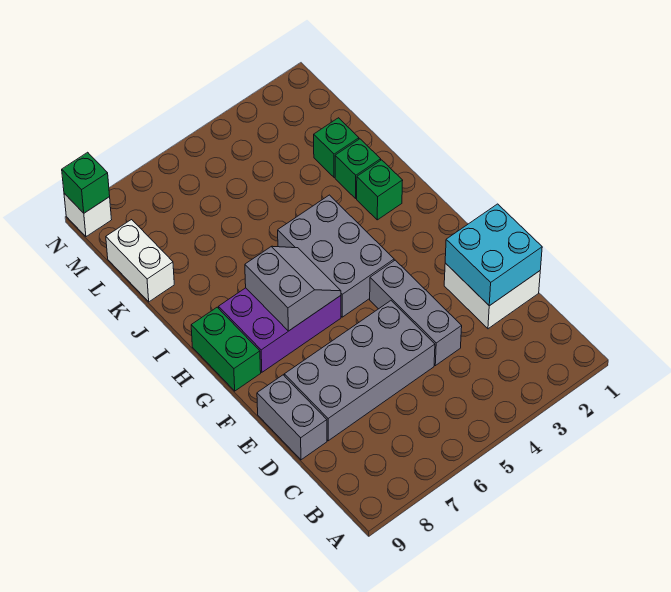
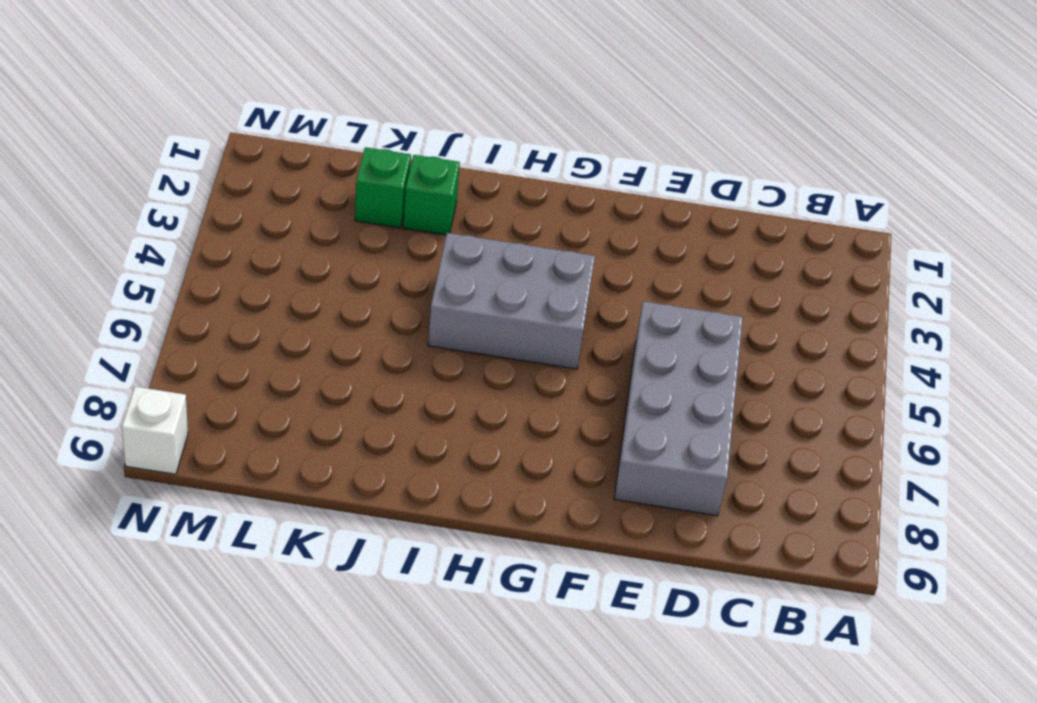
none -> white 2x2 brick [444,263,540,329]
none -> grey 1x3 brick [370,260,462,366]
none -> grey 1x2 brick [257,375,327,460]

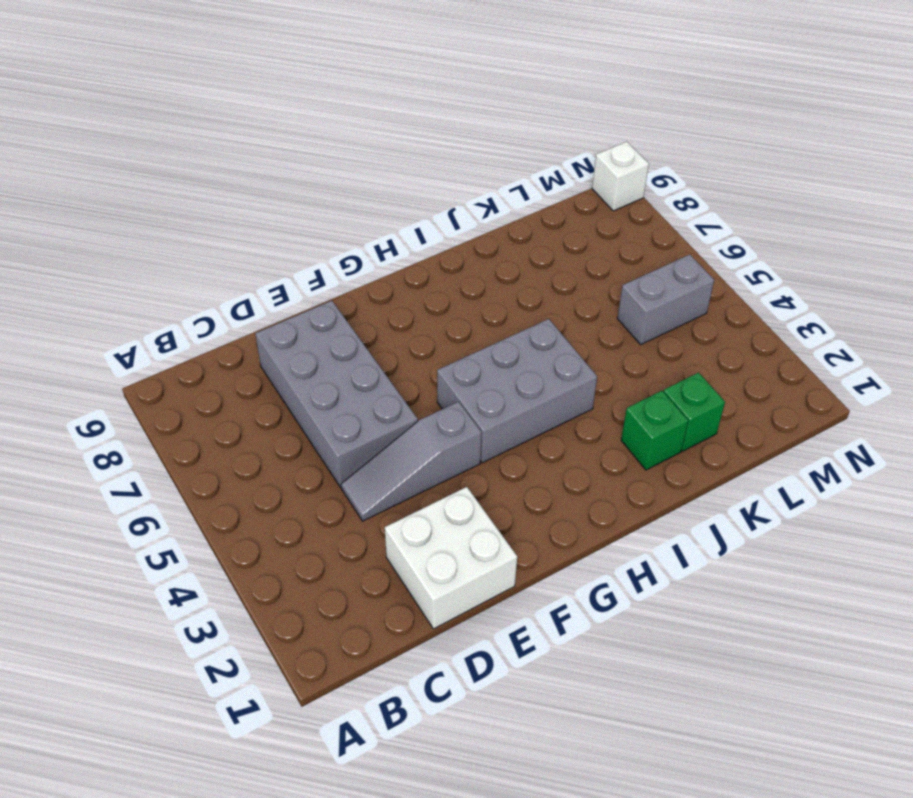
grey 1x3 slope [341,402,482,521] -> grey 1x3 brick [370,260,462,366]
grey 1x2 brick [617,254,714,345] -> grey 1x2 brick moved to [257,375,327,460]
none -> purple 2x3 brick [219,288,341,372]
none -> green 1x2 brick [191,307,261,391]
none -> green 1x1 brick [357,160,403,220]

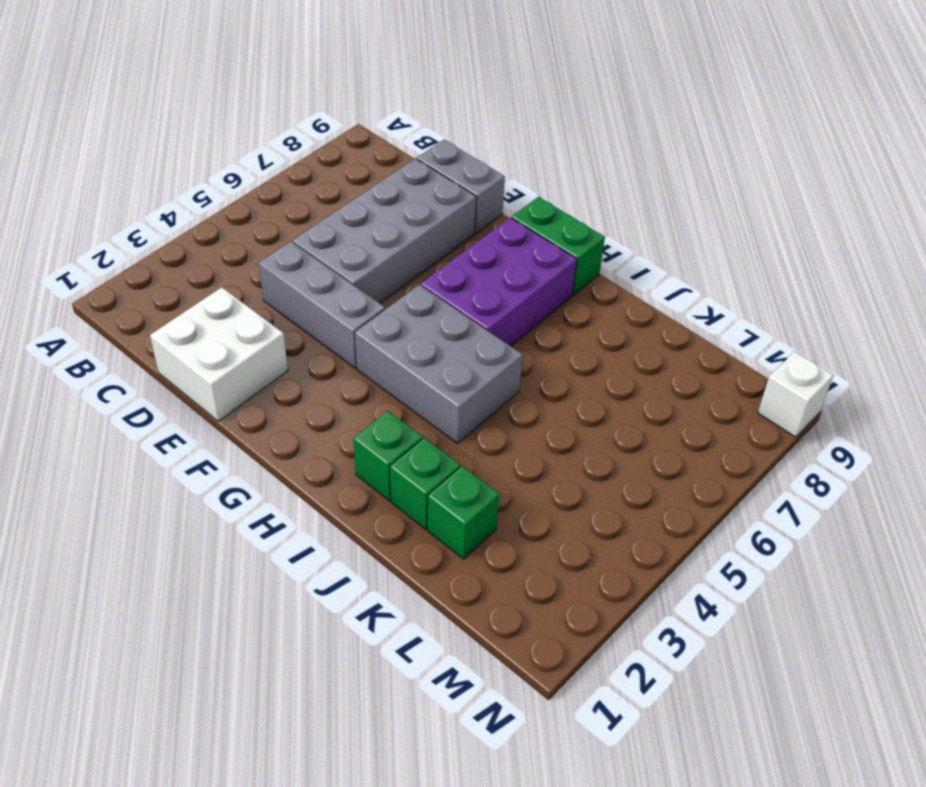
none -> white 1x2 brick [106,220,174,302]
none -> cyan 2x2 brick [445,204,542,306]
none -> grey 2x2 slope [245,246,341,331]

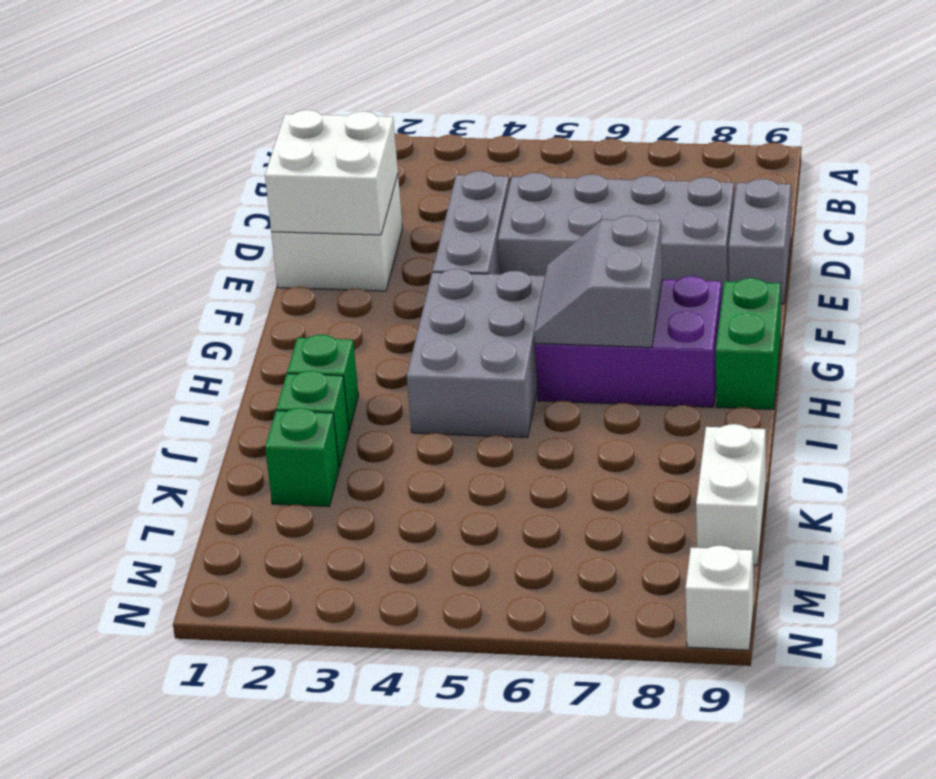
white 2x2 brick [265,110,398,235] -> cyan 2x2 brick [445,204,542,306]
none -> green 1x1 brick [62,152,110,213]

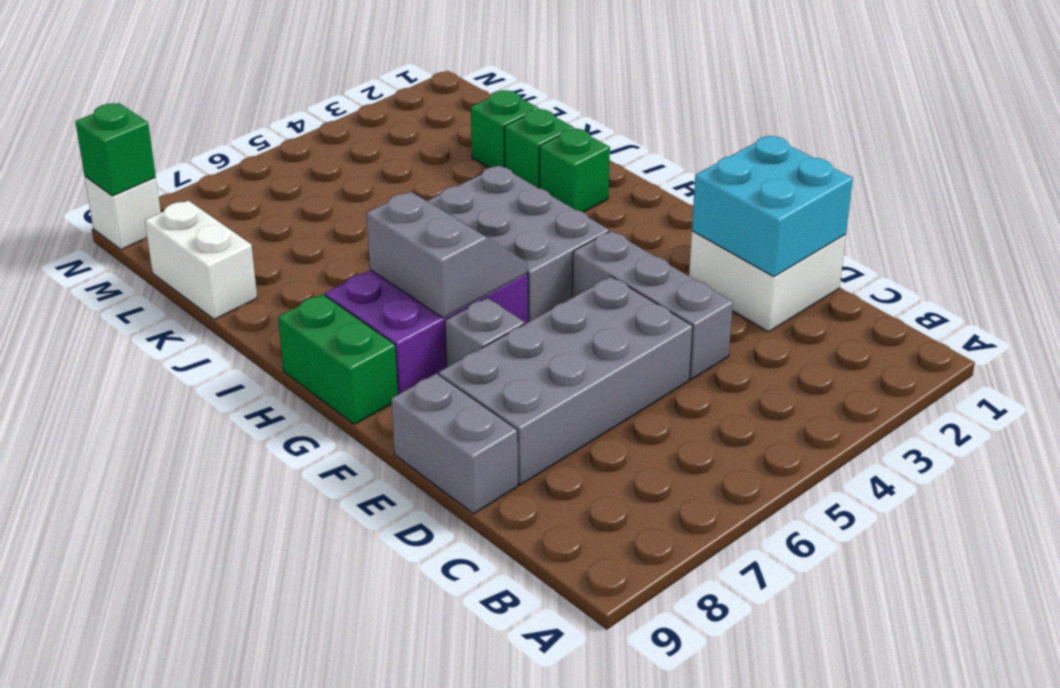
grey 1x1 brick [445,298,525,368] -> none

